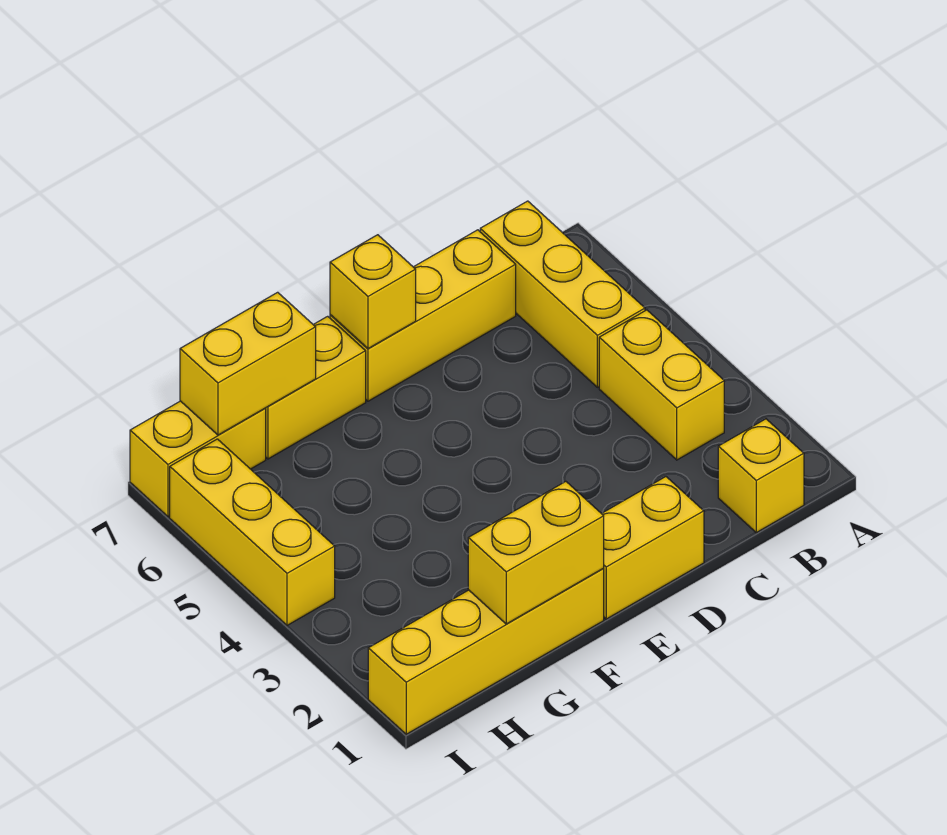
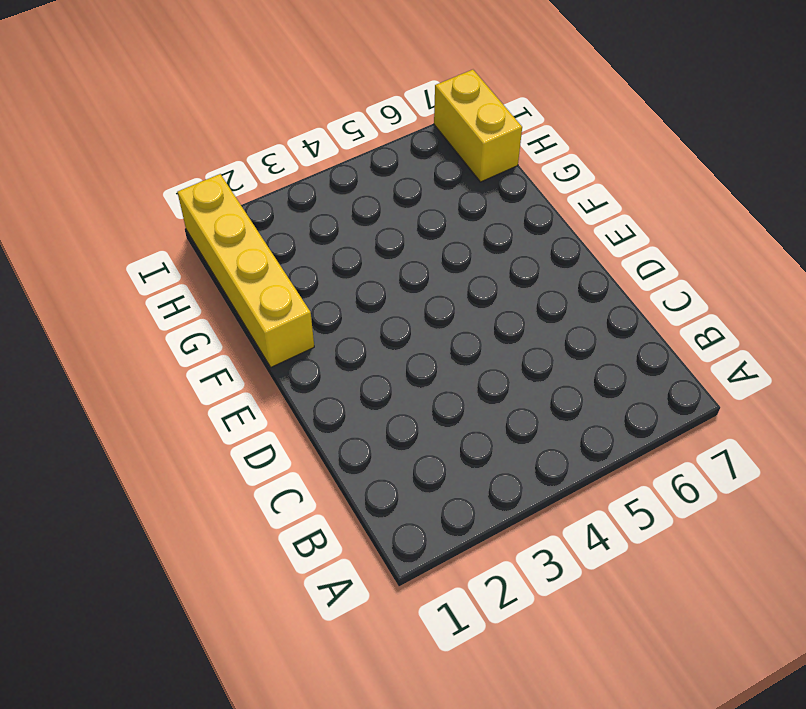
none -> yellow 1x1 brick [718,419,804,533]
none -> yellow 1x2 brick [599,310,724,460]
none -> yellow 1x3 brick [480,201,645,387]

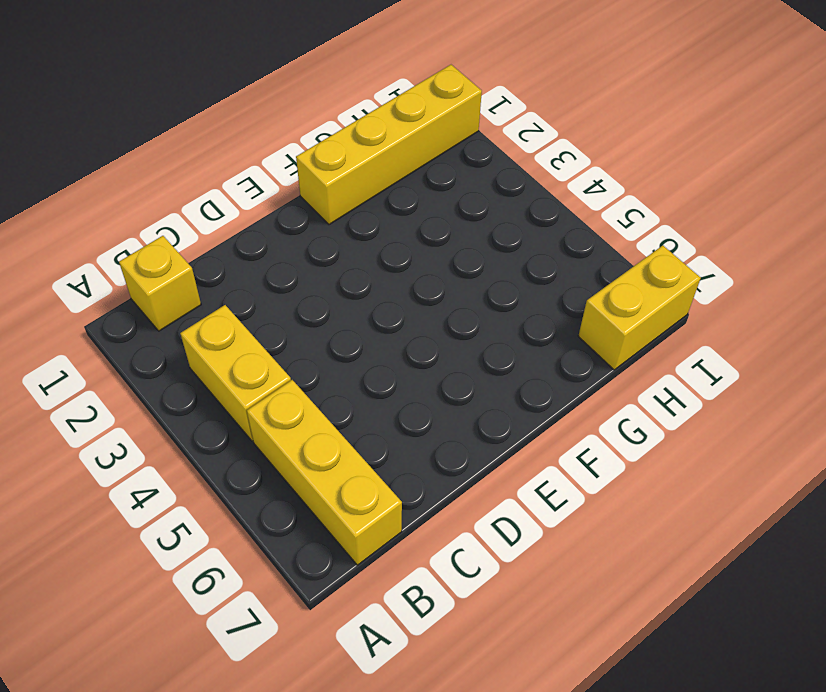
none -> yellow 1x3 brick [330,230,516,401]
none -> yellow 1x2 brick [601,477,704,619]
none -> yellow 1x2 brick [265,316,366,459]

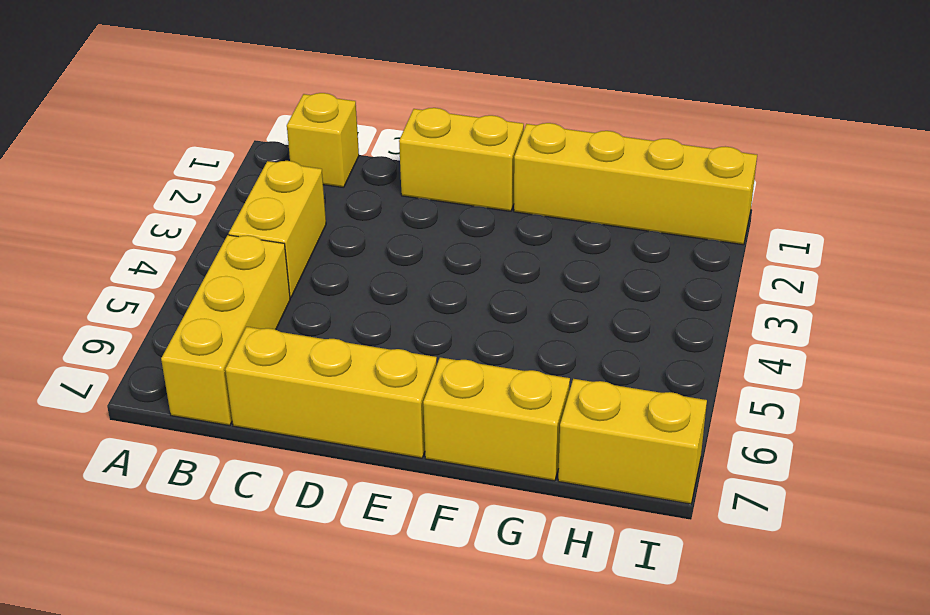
none -> yellow 1x3 brick [170,439,335,625]
none -> yellow 1x1 brick [330,235,416,349]
none -> yellow 1x2 brick [468,482,604,624]

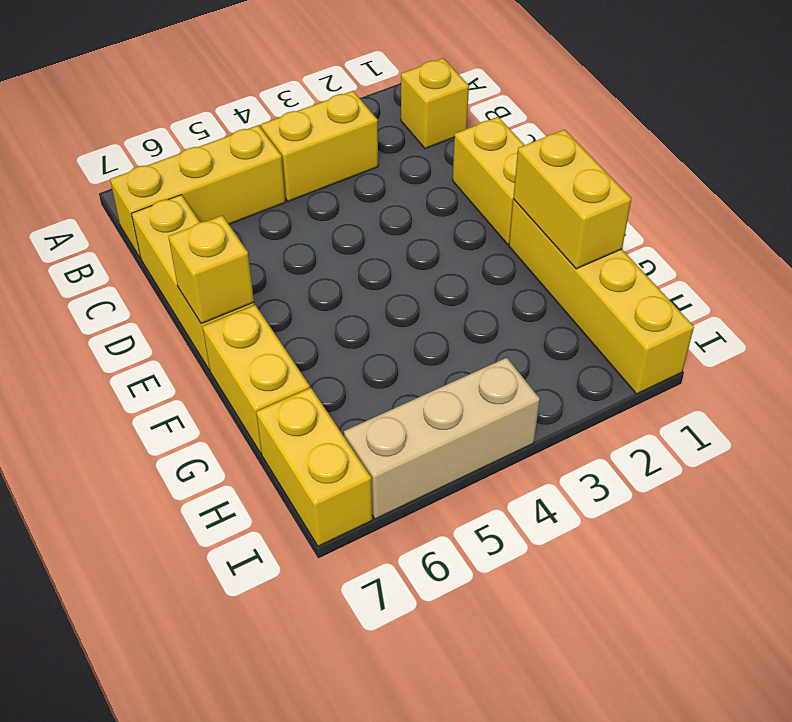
tan 1x3 brick [344,358,540,519] -> yellow 1x3 brick [170,439,335,625]
none -> yellow 1x2 brick [180,292,316,435]

